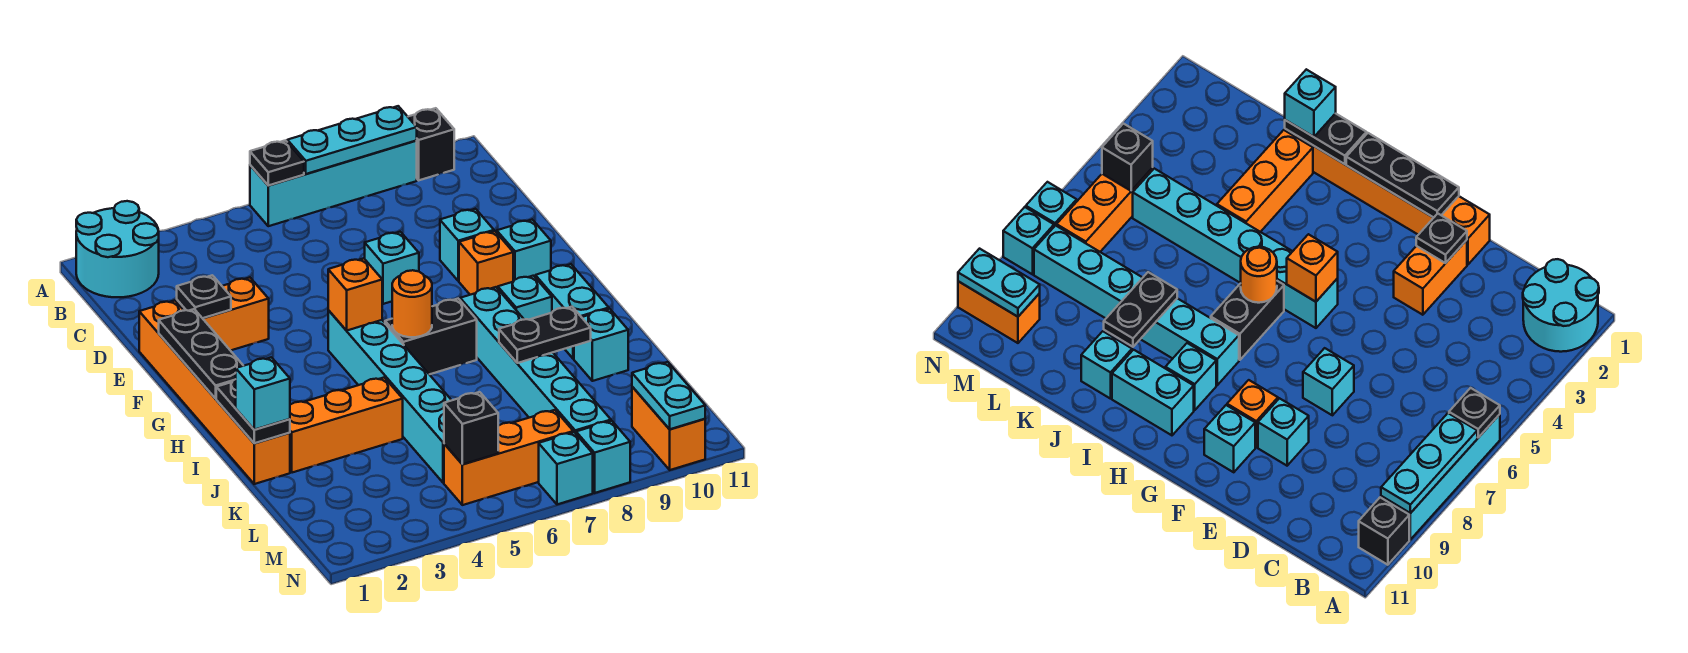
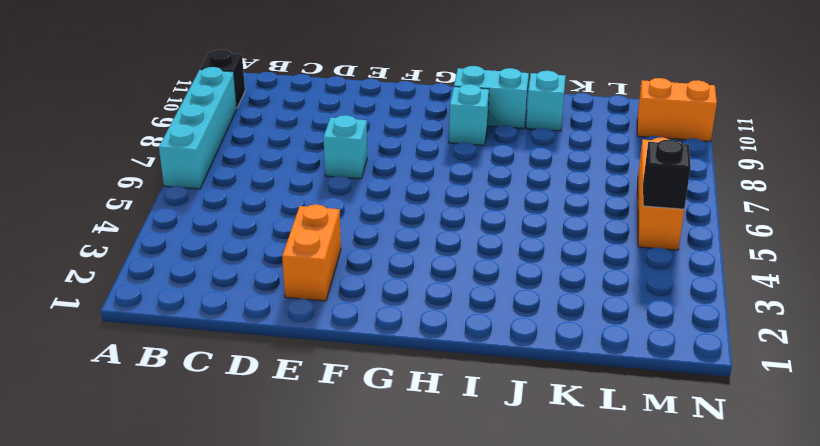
none -> cyan 2x2 round brick [76,201,159,297]
none -> orange 1x6 brick [139,300,290,484]
none -> cyan 1x1 brick [440,209,494,281]
none -> orange 1x1 brick [459,231,513,295]

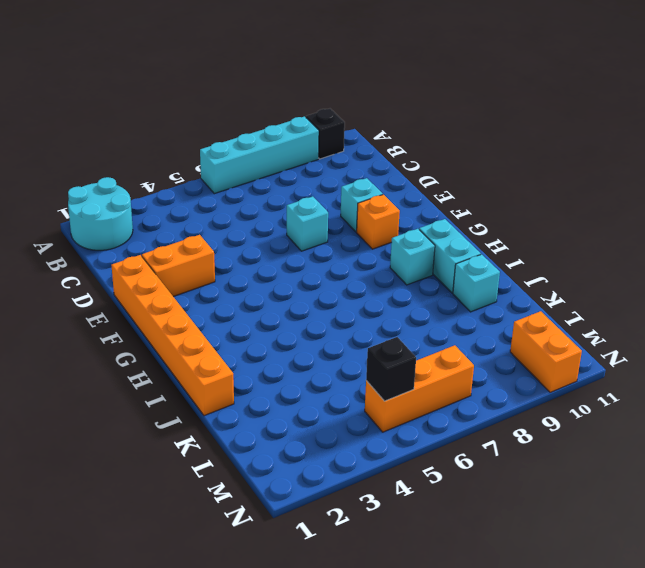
none -> cyan 1x1 brick [497,220,551,281]
none -> cyan 1x6 brick [328,310,452,483]
none -> black 1x2 brick [385,299,477,374]
none -> cyan 1x6 brick [460,287,611,433]

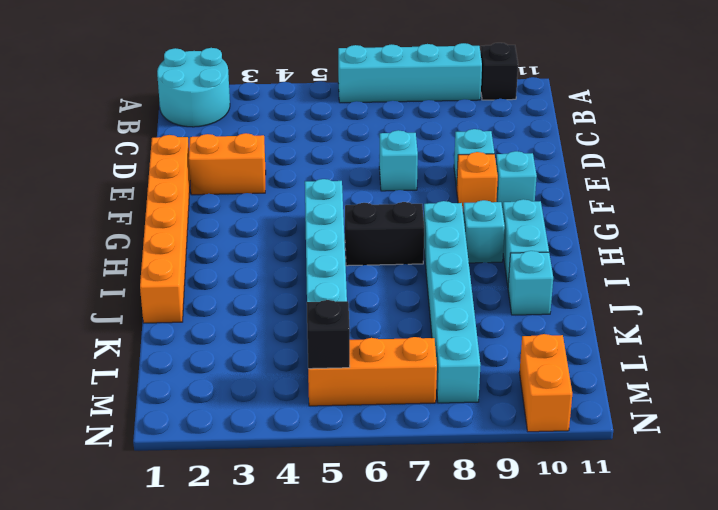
none -> orange 1x3 brick [290,378,403,473]
none -> cyan 1x1 brick [539,432,593,504]
none -> cyan 1x1 brick [576,421,630,493]
none -> black 1x1 plate [250,140,304,186]

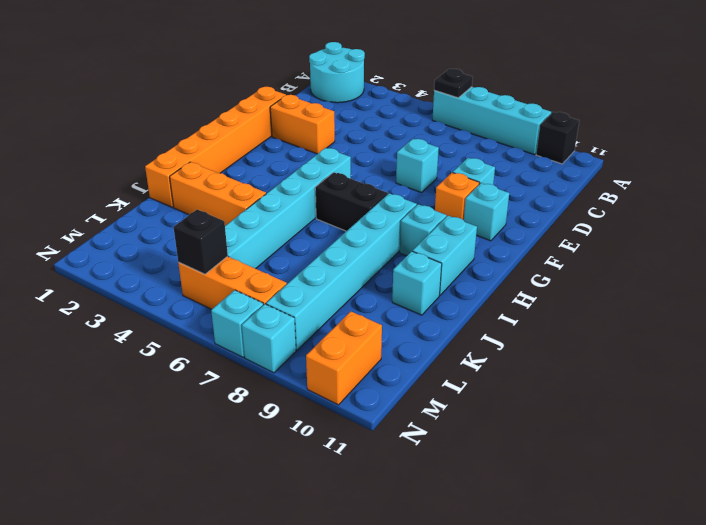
none -> cyan 1x3 plate [287,106,417,174]
none -> black 1x1 plate [177,275,231,318]
none -> black 1x3 plate [159,309,243,399]
none -> orange 1x1 brick [328,258,382,331]

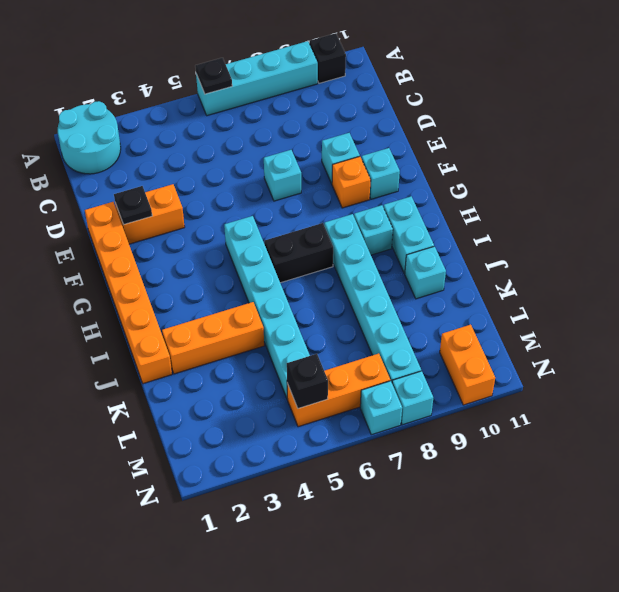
none -> cyan 1x3 plate [287,106,417,174]
none -> black 1x3 plate [159,309,243,399]
none -> orange 1x1 brick [328,258,382,331]
none -> orange 1x1 round brick [392,270,432,337]

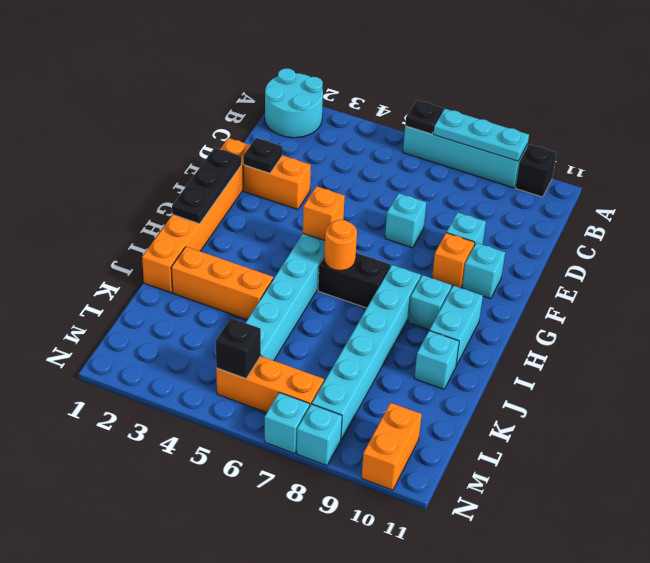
none -> black 1x2 plate [216,379,290,443]
none -> black 1x2 plate [499,307,591,363]
none -> cyan 1x2 plate [632,362,705,429]
none -> cyan 1x1 brick [236,357,290,430]

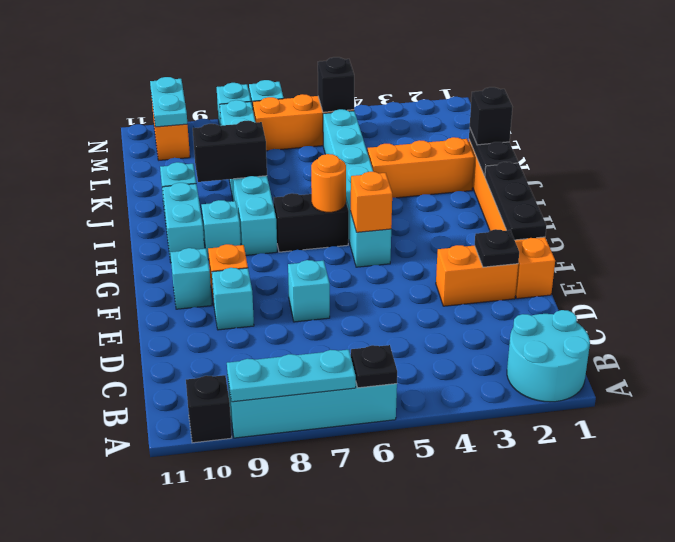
black 1x1 brick [470,87,512,145] -> cyan 1x1 brick [236,357,290,430]
black 1x2 brick [193,121,267,182] -> black 1x2 plate [499,307,591,363]

